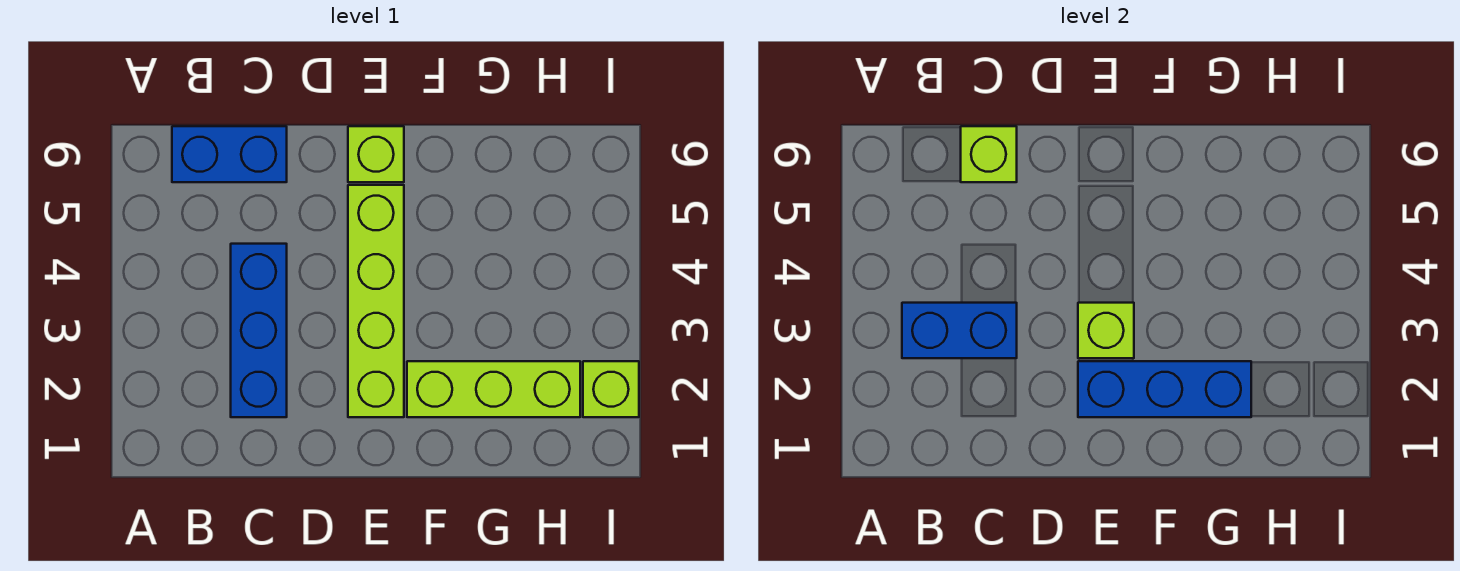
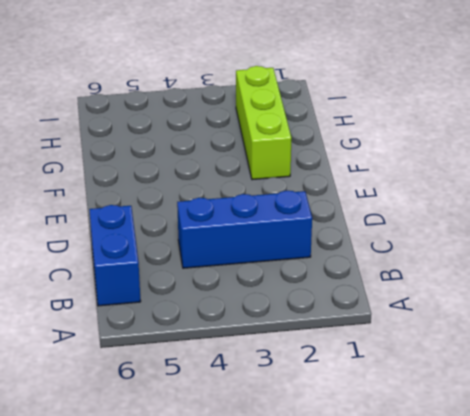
none -> lime 1x4 brick [348,185,404,417]
none -> lime 1x1 brick [348,126,404,182]

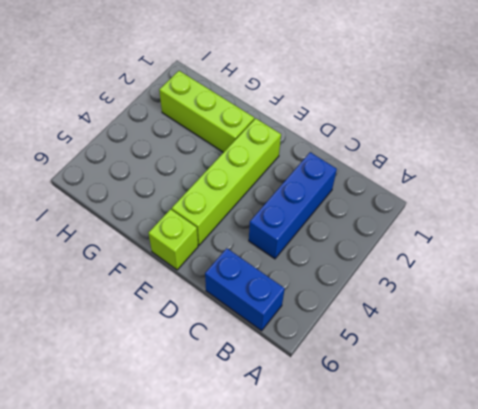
none -> lime 1x1 brick [583,361,639,417]
none -> blue 1x2 brick [902,303,1017,358]

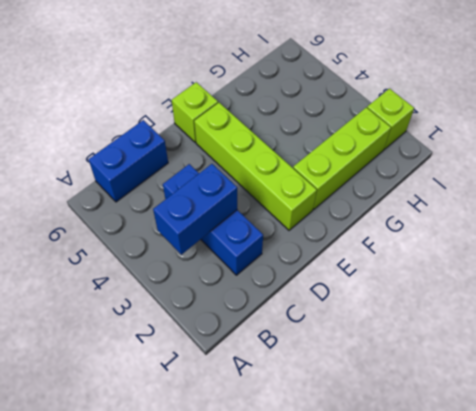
none -> lime 1x1 brick [961,126,1017,182]
none -> blue 1x3 brick [1078,361,1251,417]

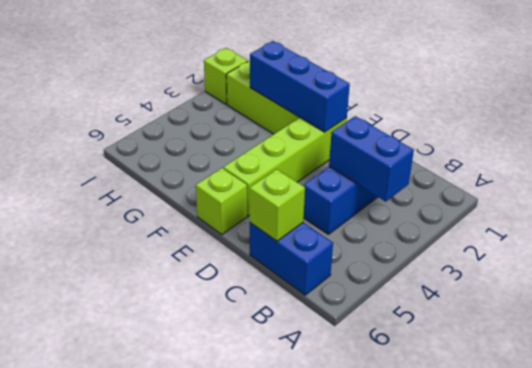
none -> lime 1x1 brick [1078,303,1134,358]

